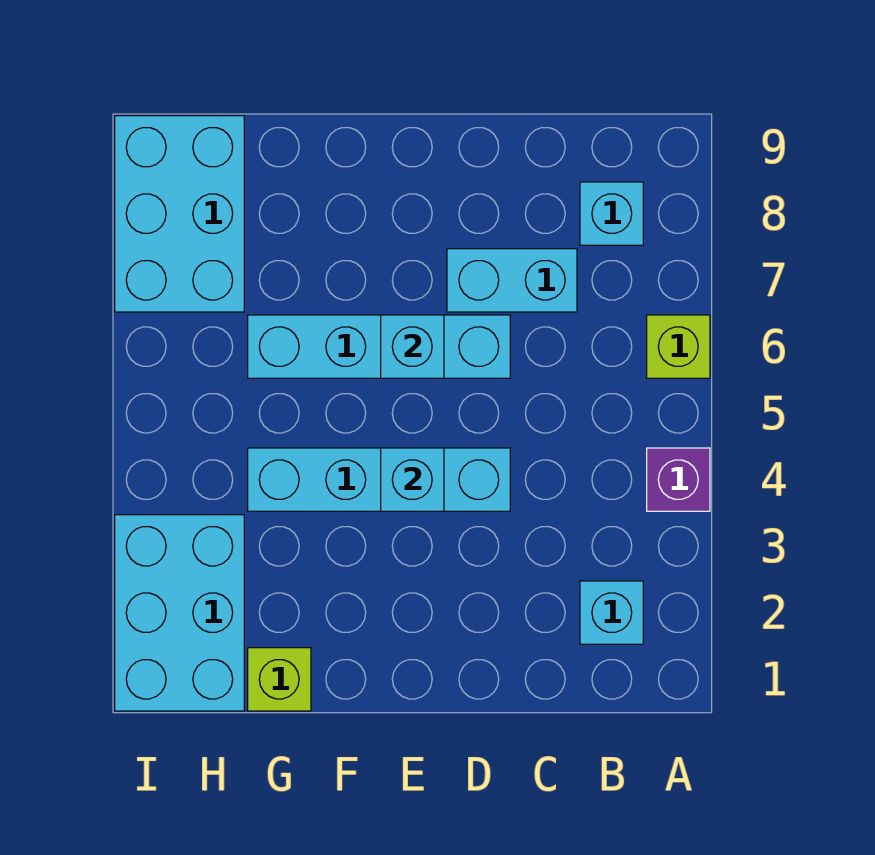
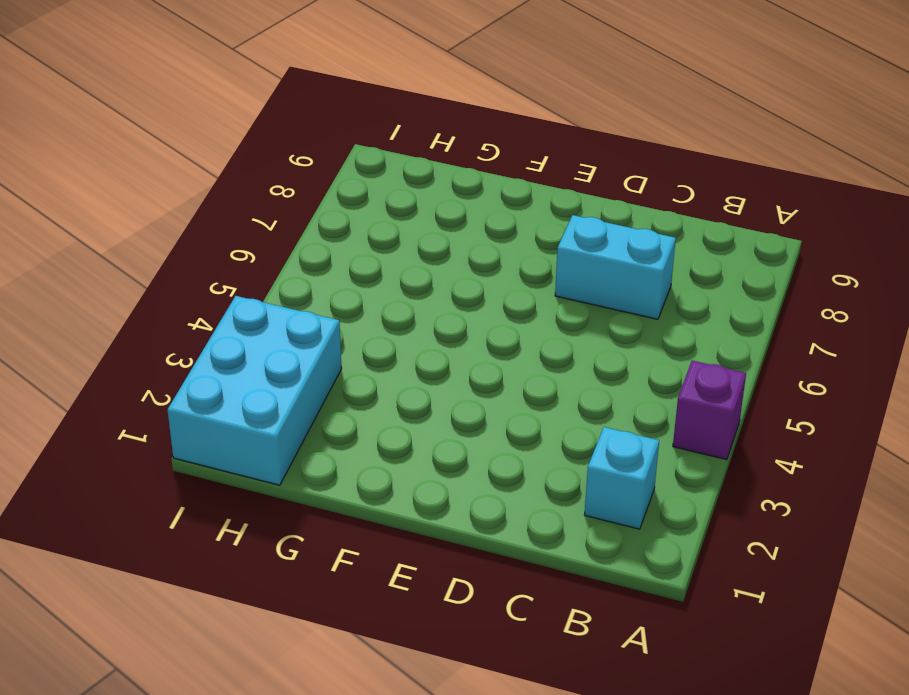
none -> lime 1x1 brick [647,315,710,378]
none -> cyan 1x1 brick [580,182,643,245]
none -> cyan 1x4 brick [248,448,510,511]

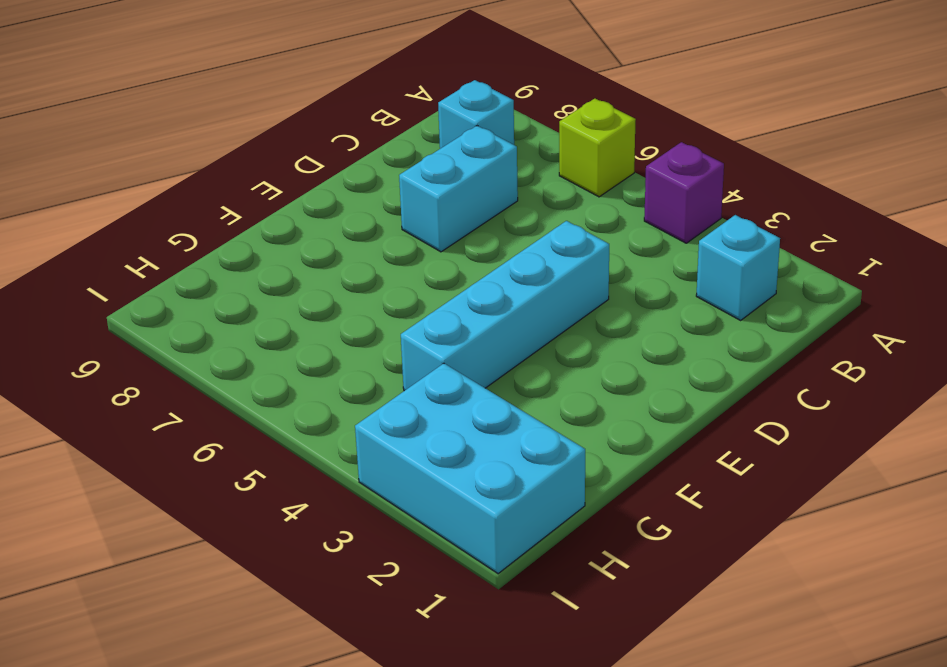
none -> cyan 1x4 brick [248,315,510,378]
none -> lime 1x1 brick [248,648,311,711]
none -> cyan 2x3 brick [115,116,244,312]

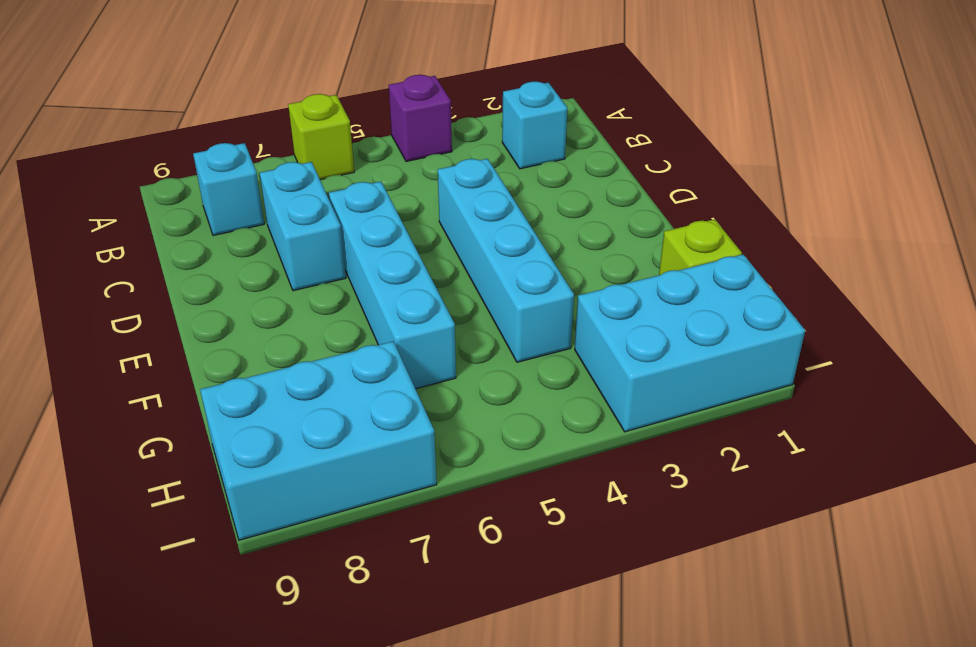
none -> cyan 1x1 brick [381,448,444,511]
none -> cyan 1x1 brick [381,315,444,378]

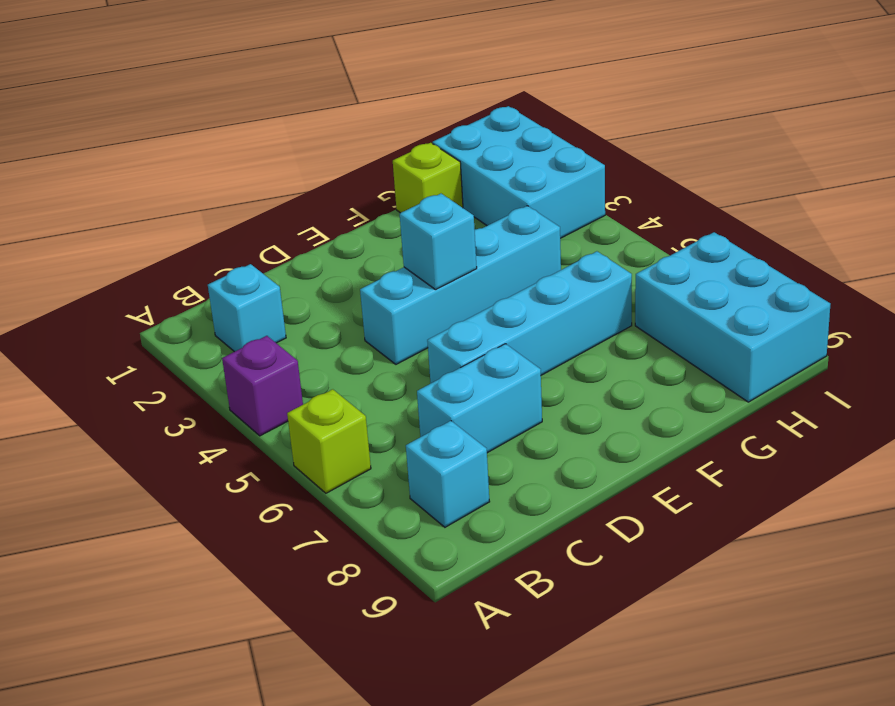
none -> cyan 1x1 brick [381,315,444,378]

